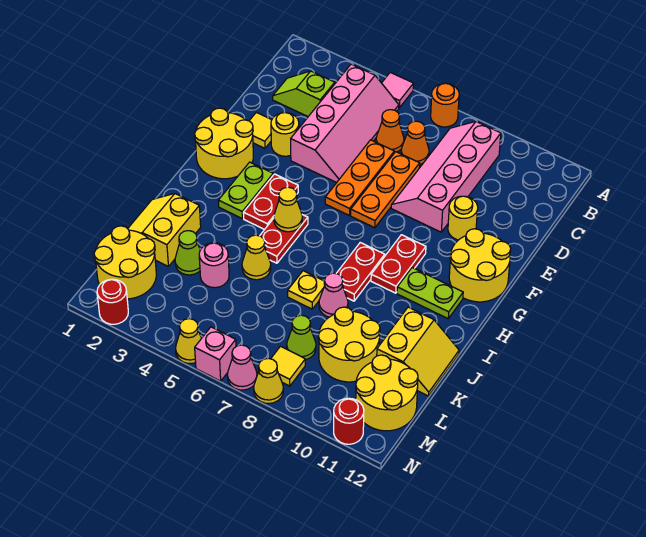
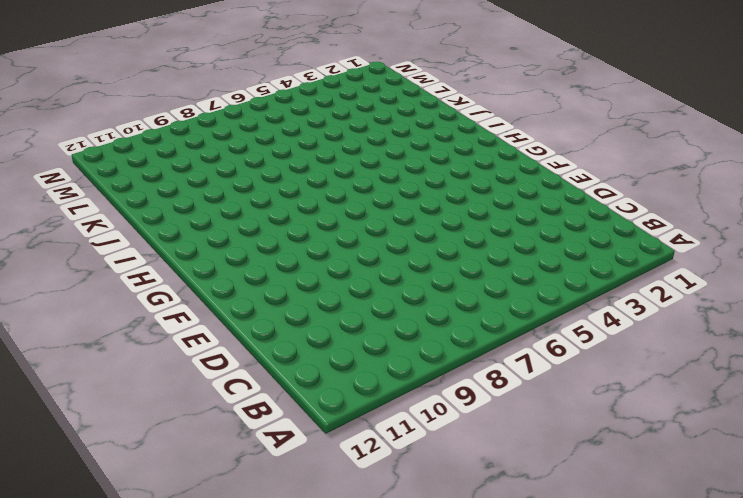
none -> pink 1x1 tile [382,72,414,108]
none -> orange 1x1 round brick [431,83,459,127]
none -> pink 2x4 slope [291,64,399,183]
none -> pink 2x4 slope [391,121,501,232]

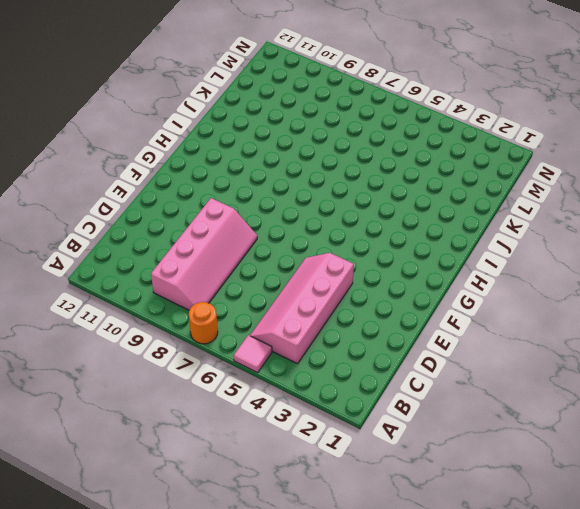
none -> lime 1x2 slope [272,71,335,116]
none -> orange 1x1 cone [376,110,404,153]
none -> orange 1x1 cone [401,121,429,164]
none -> orange 1x3 plate [325,140,394,215]

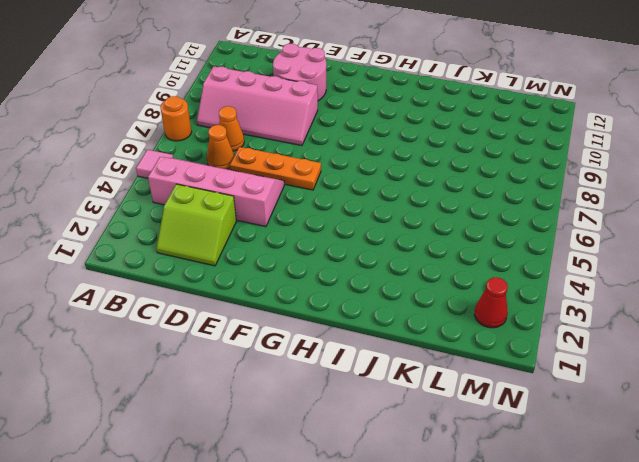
lime 2x2 slope [156,184,236,266] -> lime 1x2 slope [272,71,335,116]
pink 2x2 round brick [273,44,326,101] -> yellow 1x1 round brick [448,196,478,240]
red 1x1 cone [475,277,508,328] -> yellow 2x2 round brick [94,226,156,299]
none -> orange 1x3 plate [351,152,420,228]
none -> yellow 1x1 tile [249,112,272,148]
none -> yellow 1x1 round brick [271,112,299,156]
none -> yellow 2x2 round brick [195,108,253,179]

